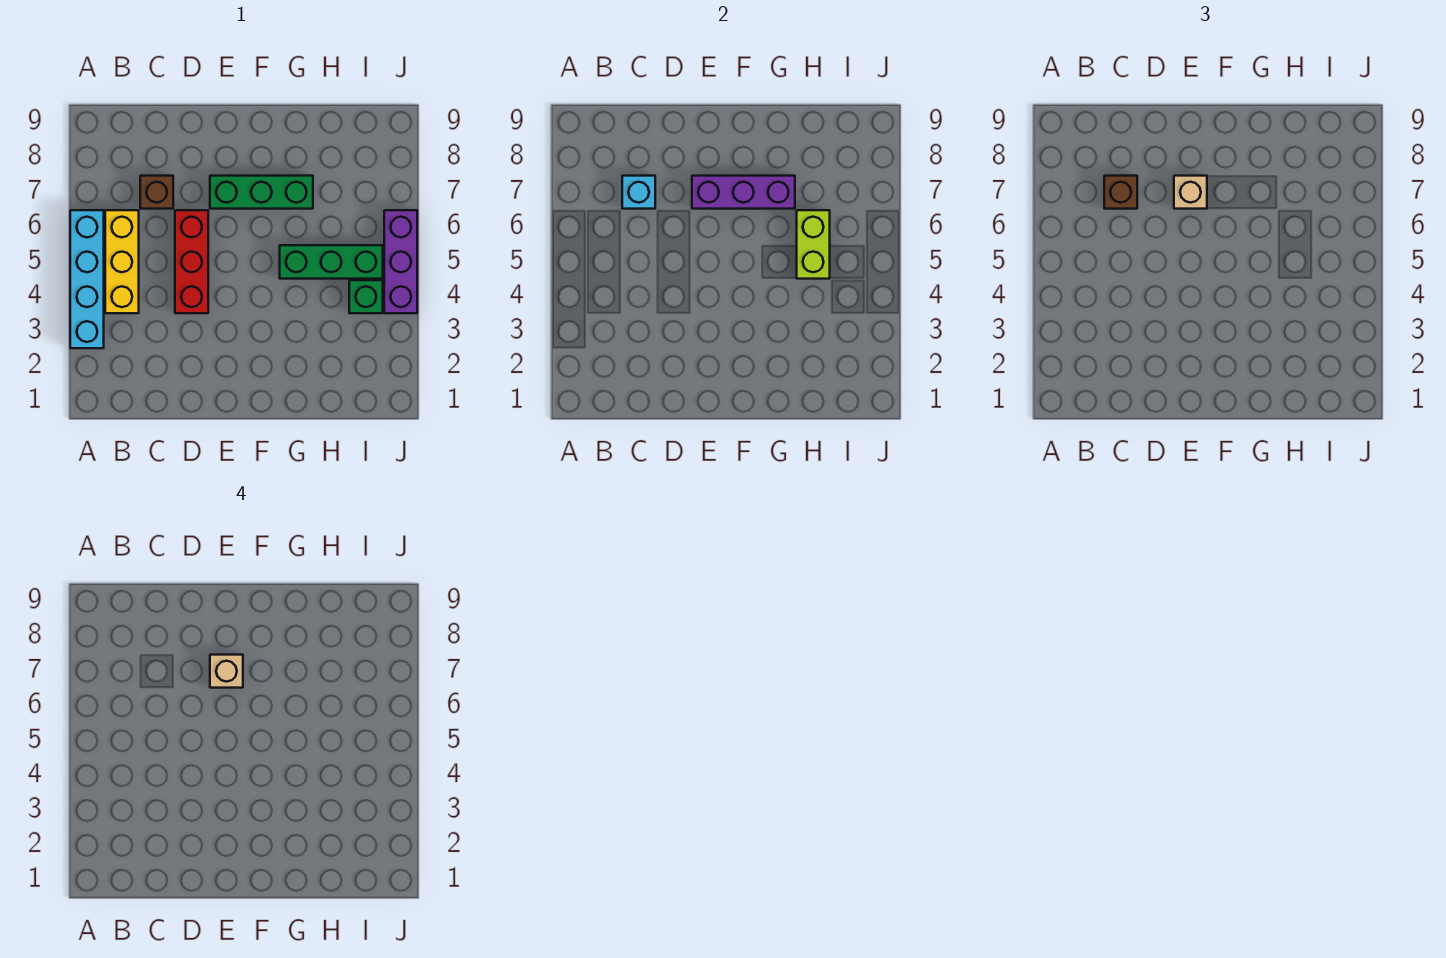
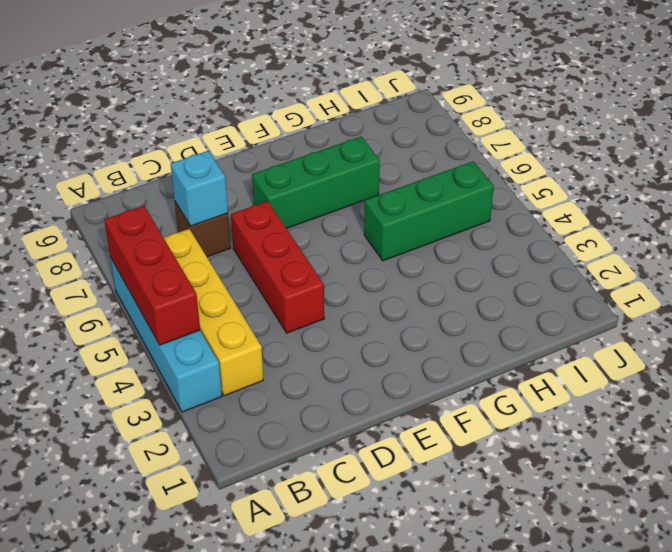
red 1x3 brick [104,206,200,345] -> none
yellow 1x4 brick [164,229,263,396] -> yellow 1x3 brick [105,210,139,313]
none -> green 1x1 brick [349,280,383,313]
none -> purple 1x3 brick [384,210,417,313]
none -> purple 1x3 brick [692,176,795,209]

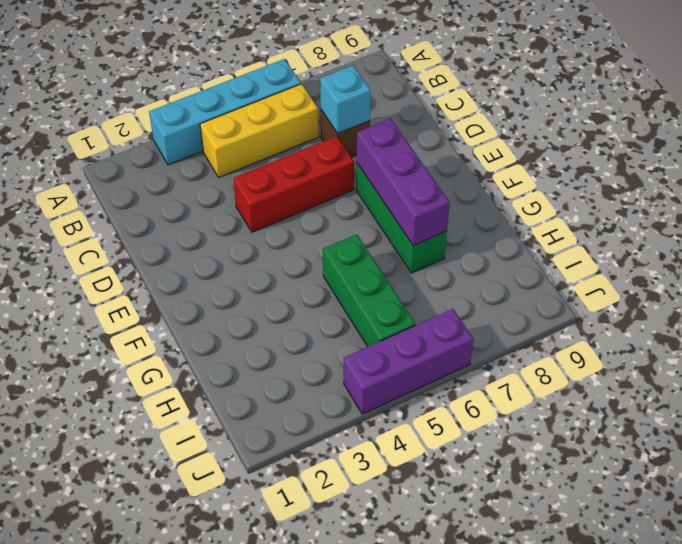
none -> green 1x1 brick [349,280,383,313]
none -> lime 1x2 brick [797,210,830,279]
none -> brown 1x1 brick [1104,176,1137,209]

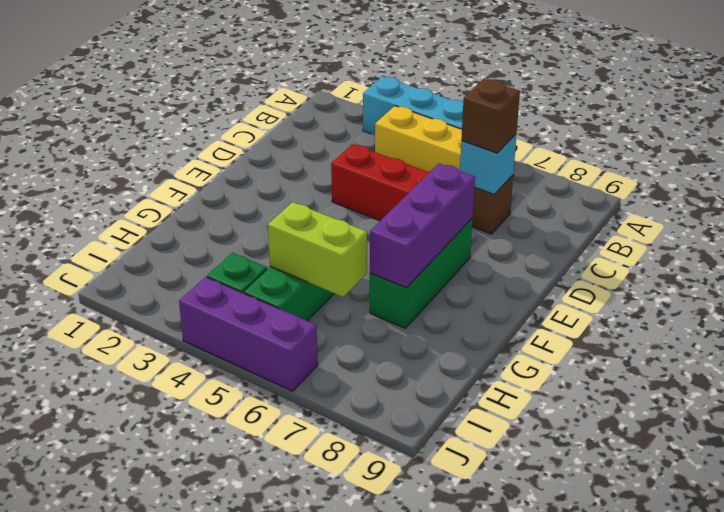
none -> tan 1x1 brick [1174,176,1207,209]
none -> tan 1x1 brick [210,655,243,688]

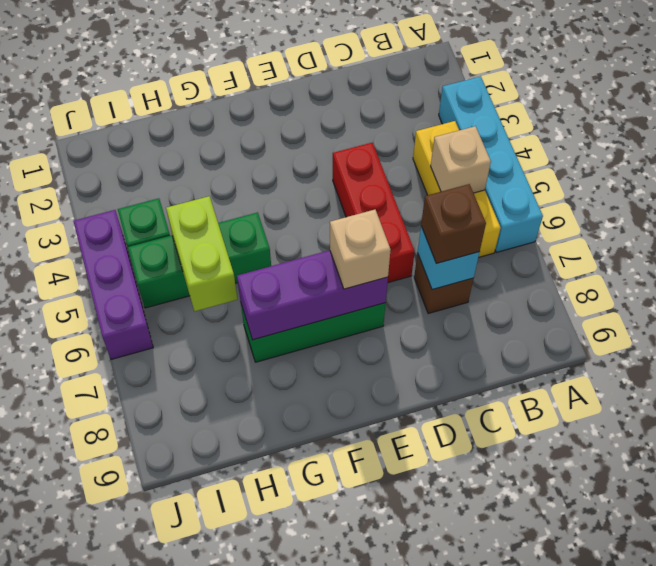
tan 1x1 brick [431,126,491,193] -> tan 1x1 brick moved to [210,655,243,688]

